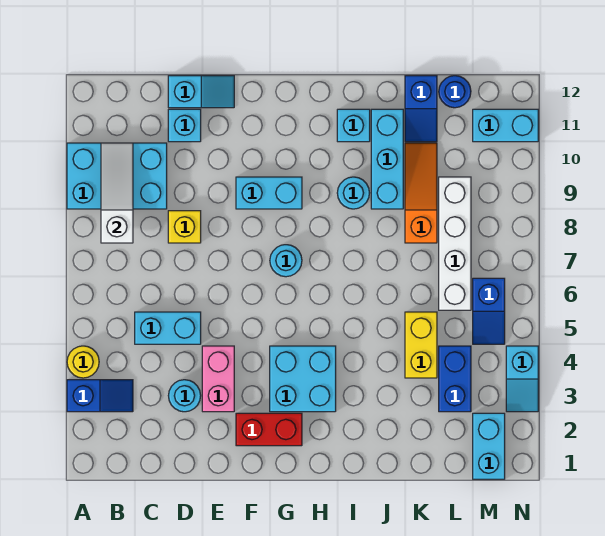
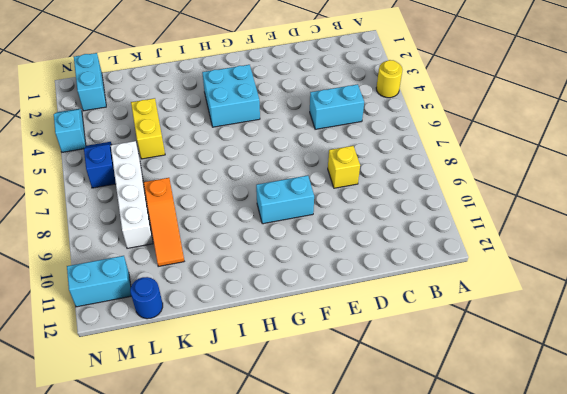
none -> blue 1x2 slope [67,380,133,412]
none -> cyan 2x3 brick [67,143,167,209]
none -> cyan 1x1 round brick [168,380,201,412]

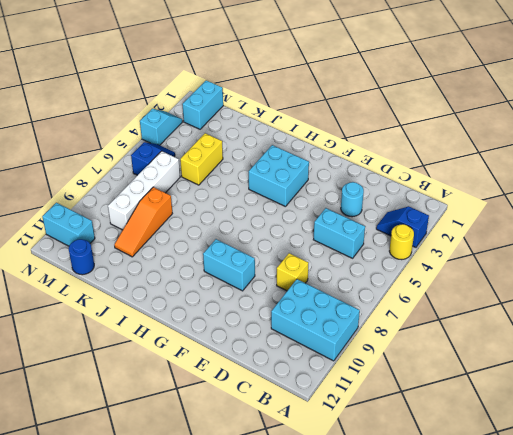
none -> cyan 1x1 brick [168,109,201,142]
none -> cyan 1x2 slope [168,76,234,108]
none -> pink 1x2 brick [202,346,234,412]

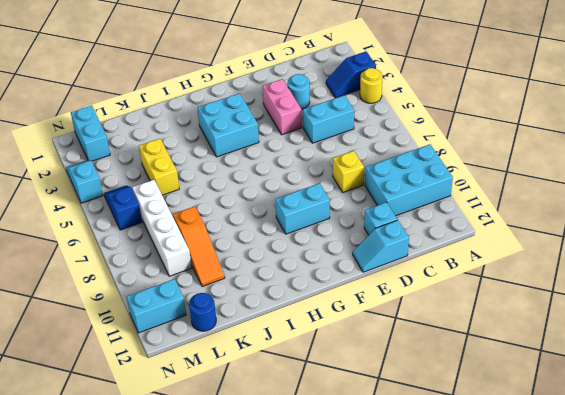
none -> red 1x2 brick [236,413,302,446]
none -> cyan 1x1 round brick [270,245,302,277]
none -> cyan 1x1 round brick [337,177,369,209]

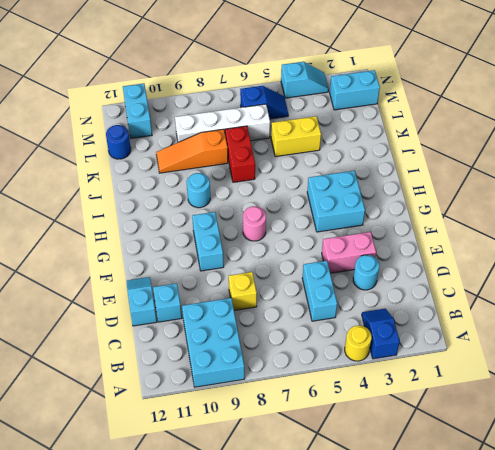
pink 1x1 round brick [243,206,266,241] -> cyan 1x1 round brick [270,245,302,277]
red 1x2 brick [225,126,255,182] -> red 1x2 brick moved to [236,413,302,446]
none -> cyan 1x1 brick [337,109,370,142]
none -> cyan 1x3 brick [371,109,403,209]
none -> blue 1x2 slope [405,76,437,142]

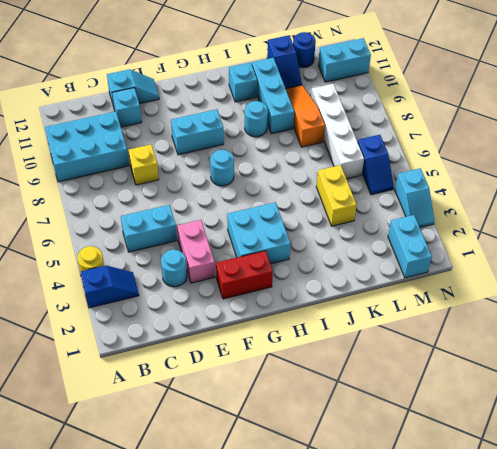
none -> blue 1x2 brick [439,346,471,412]
none -> white 1x3 slope [101,143,133,243]

